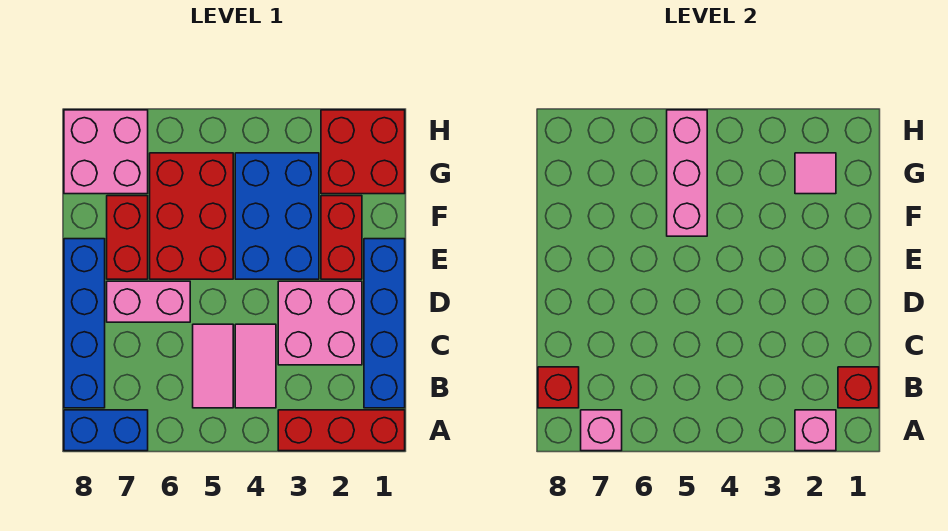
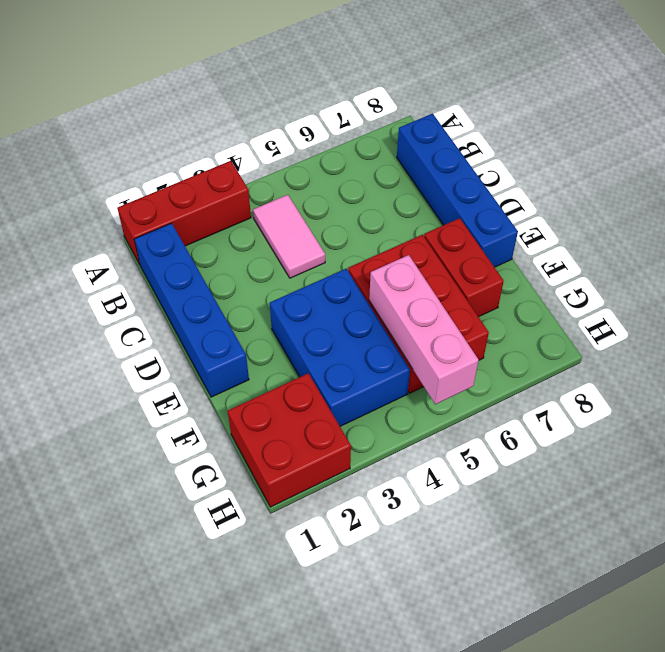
none -> blue 1x2 brick [64,410,148,451]
none -> pink 1x2 tile [193,324,233,408]
none -> pink 2x2 brick [278,281,362,365]

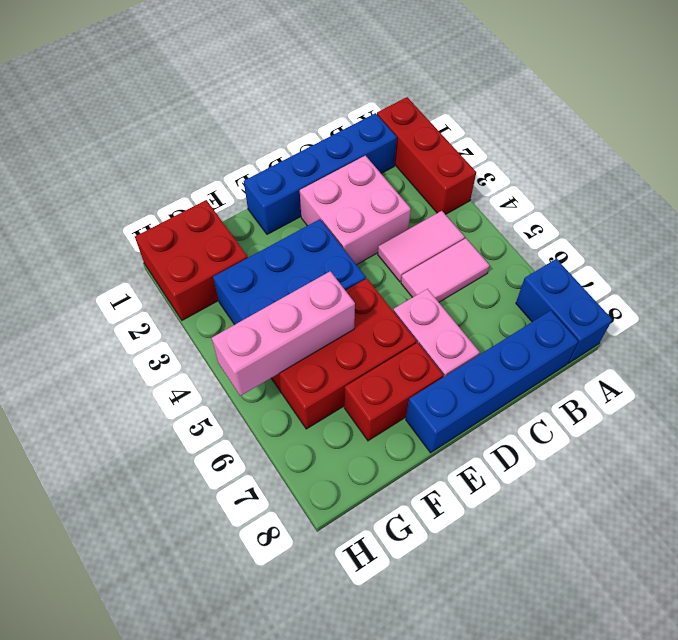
none -> red 1x2 brick [321,196,362,279]
none -> pink 2x2 brick [64,110,148,194]
none -> pink 1x1 brick [795,410,836,451]

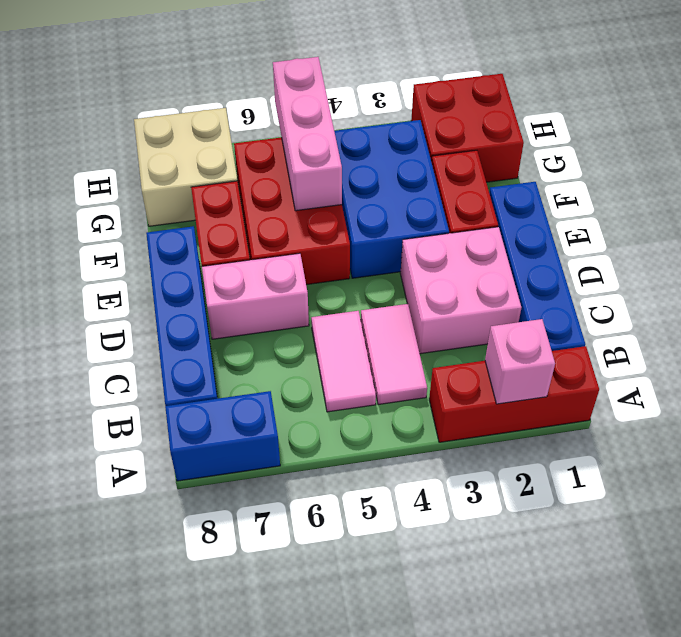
tan 2x2 brick [134,108,237,226] -> pink 2x2 brick [64,110,148,194]
none -> pink 1x1 brick [581,410,622,451]
none -> red 1x1 brick [838,367,879,408]
none -> red 1x1 brick [538,367,579,408]

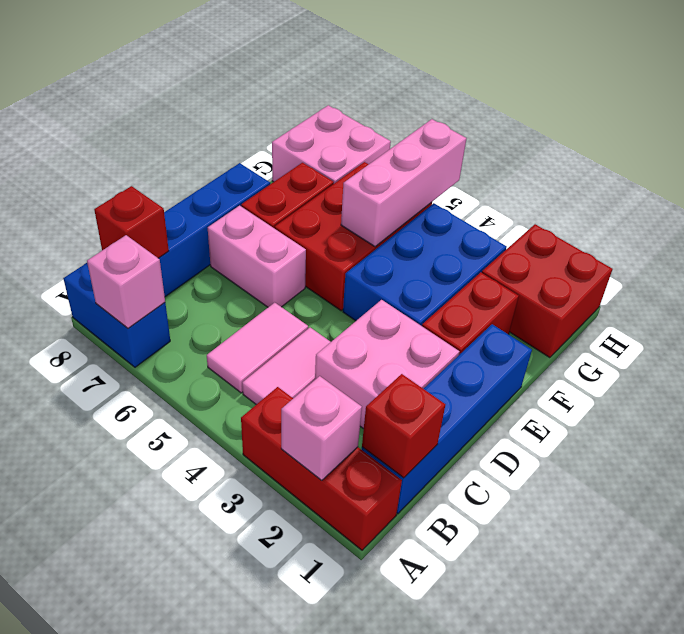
none -> pink 1x1 tile [795,153,836,194]

